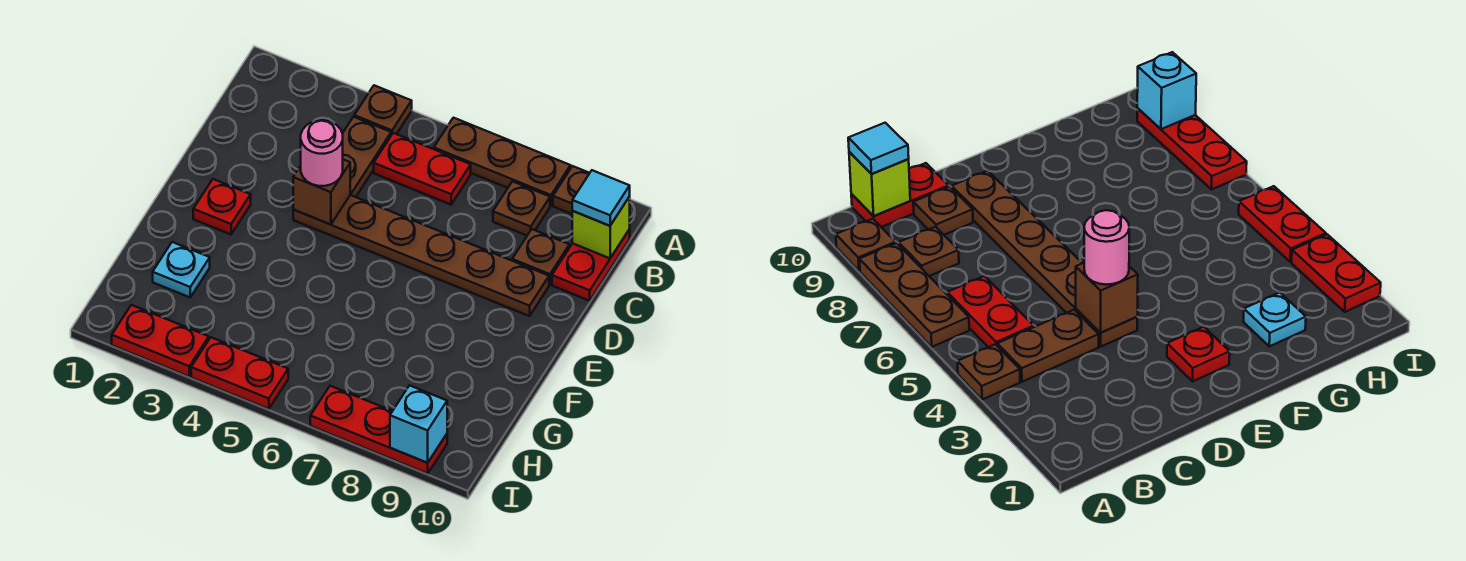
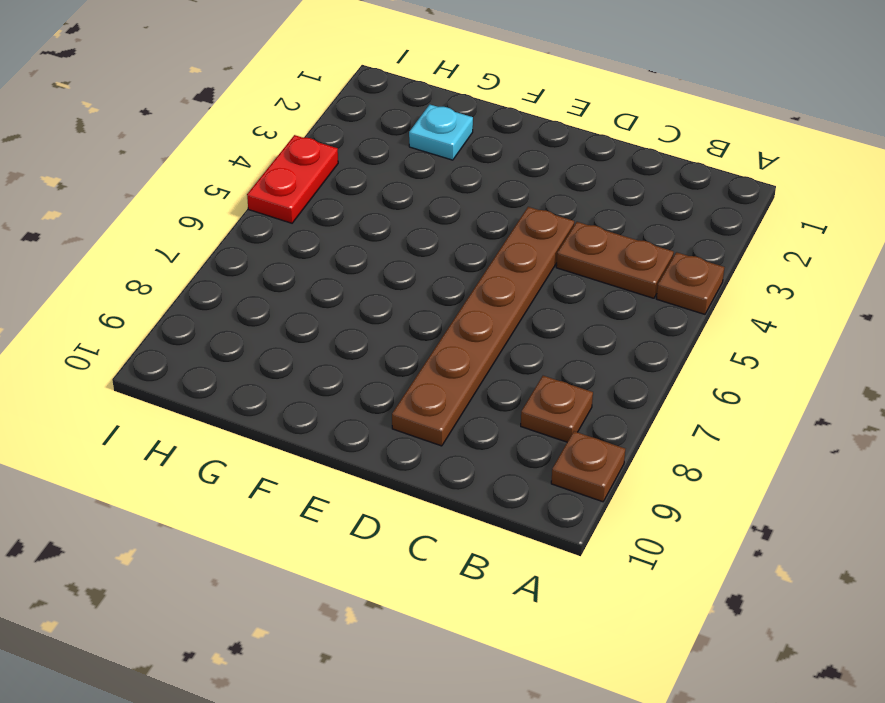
none -> brown 1x3 plate [434,118,571,205]
none -> red 1x2 plate [374,133,471,205]
none -> red 1x2 plate [552,229,630,301]

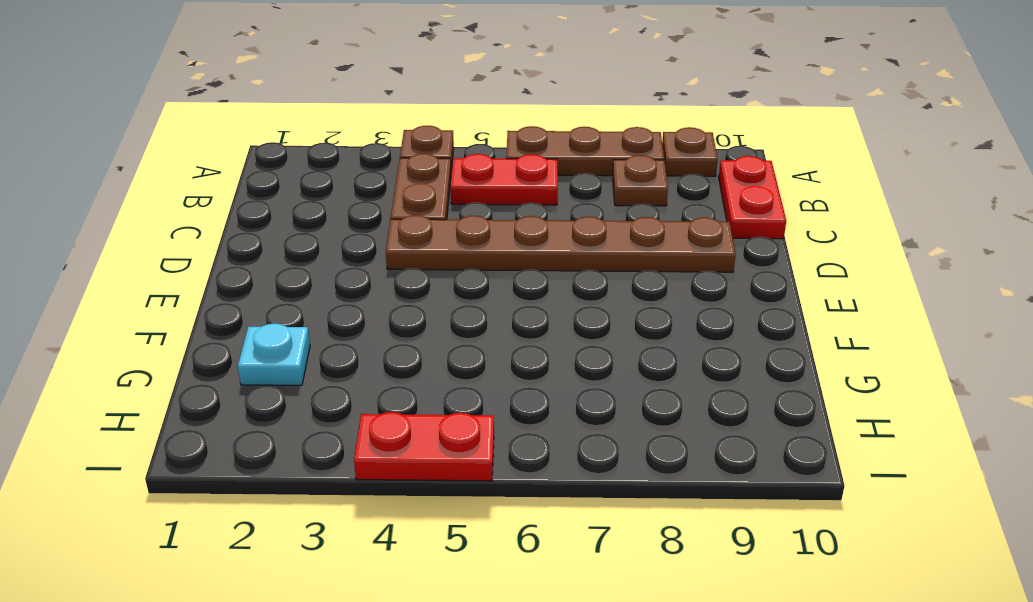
none -> brown 1x1 plate [512,229,569,285]
none -> red 1x1 plate [193,179,251,234]
none -> red 1x2 plate [112,305,209,377]

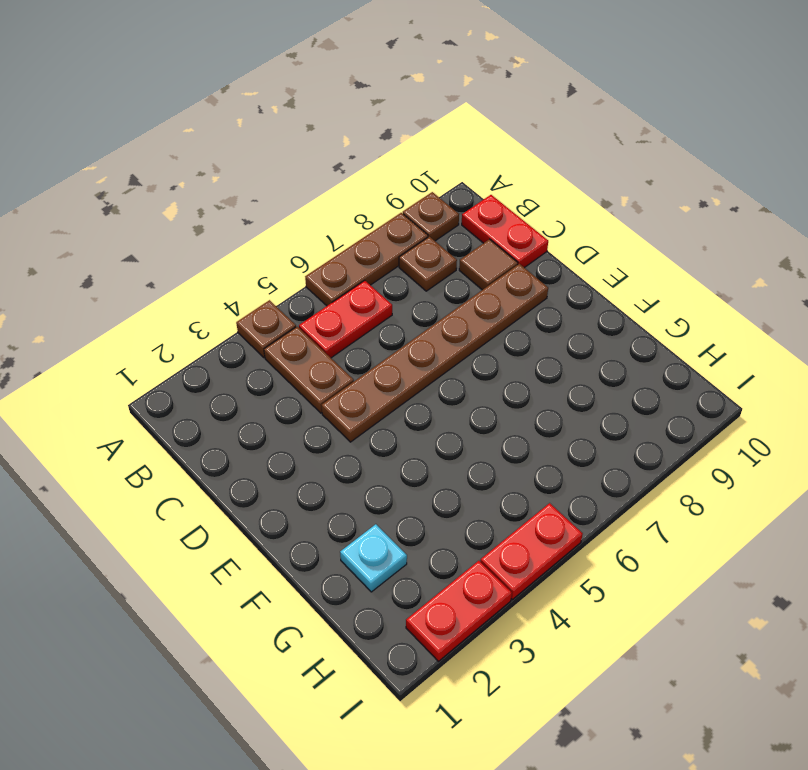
brown 1x1 tile [459,239,518,290] -> brown 1x1 plate [512,229,569,285]
none -> red 1x1 plate [193,179,251,234]
none -> red 1x3 plate [310,386,447,474]
none -> lime 1x1 brick [572,197,630,258]

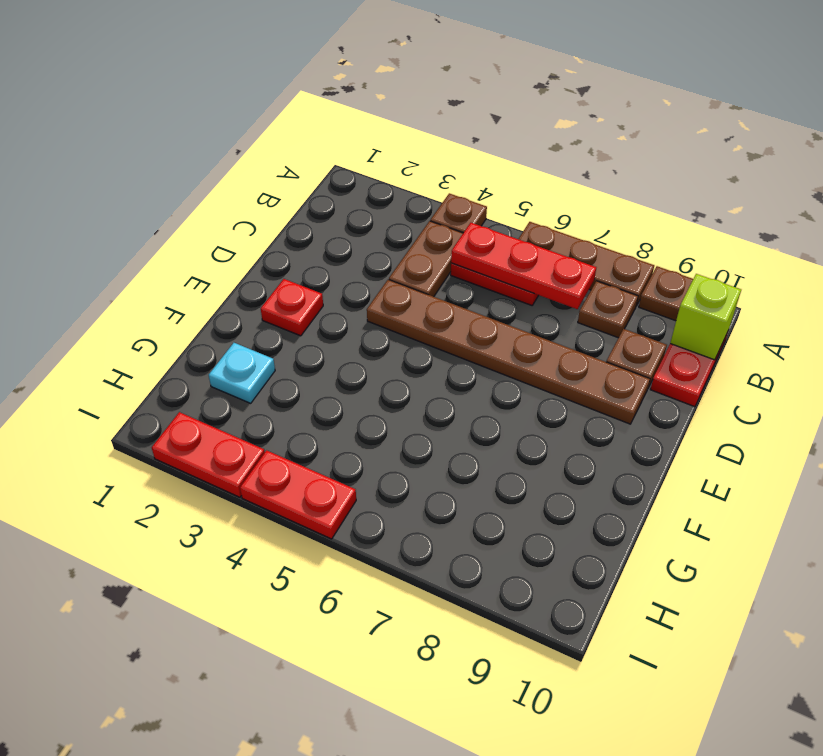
red 1x3 plate [451,223,596,309] -> red 1x3 plate moved to [310,386,447,474]
none -> brown 1x1 brick [293,160,350,225]
none -> cyan 1x1 brick [390,385,447,463]
none -> cyan 1x1 tile [572,170,630,226]

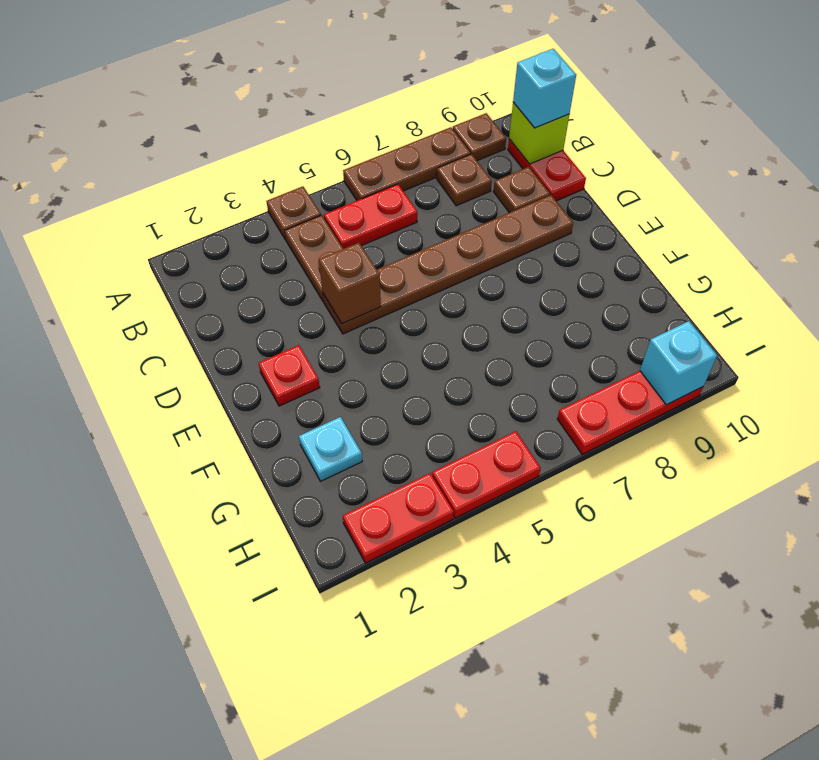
cyan 1x1 brick [513,49,576,128] -> cyan 1x1 tile [572,170,630,226]
none -> pink 1x1 round brick [301,120,343,186]

